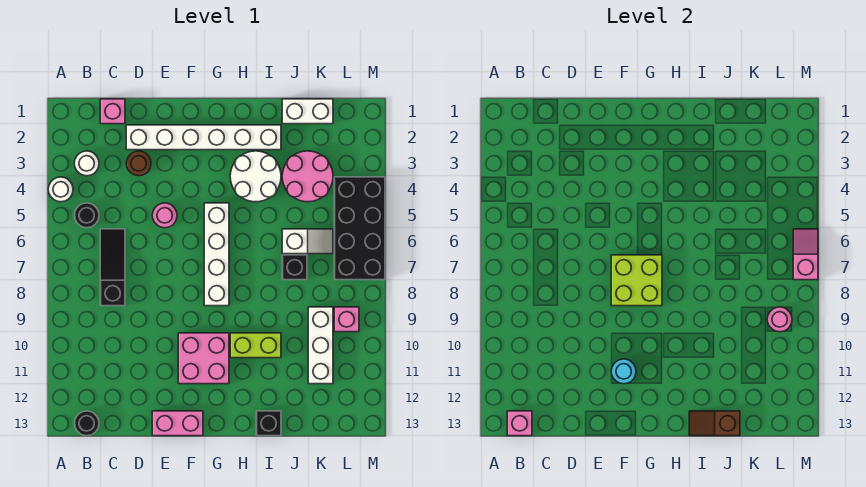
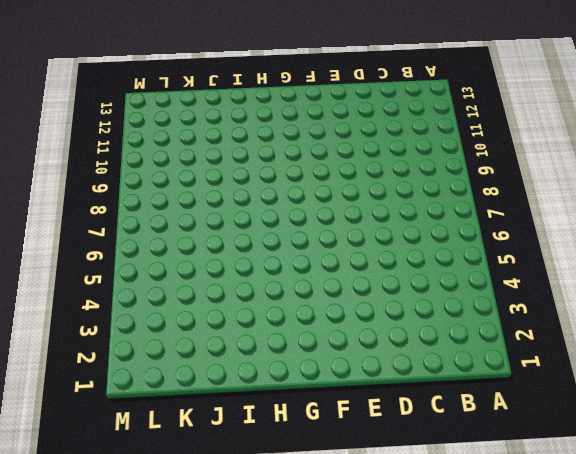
none -> white 1x1 round brick [48,177,73,202]
none -> white 1x1 round brick [74,151,99,176]
none -> black 1x1 round brick [74,203,99,228]

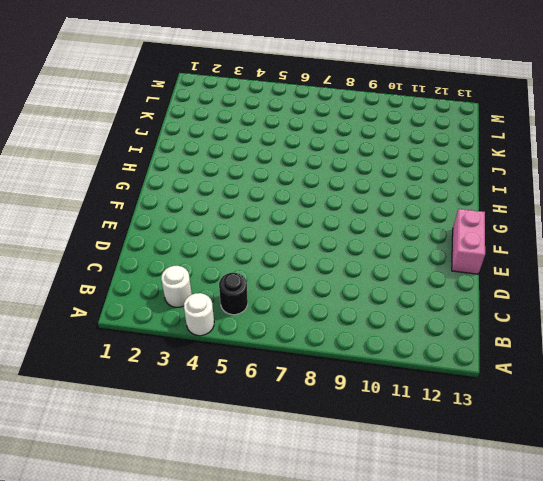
none -> black 1x1 round brick [74,411,99,436]
none -> pink 1x1 brick [100,99,125,124]
none -> black 1x3 slope [100,229,125,306]

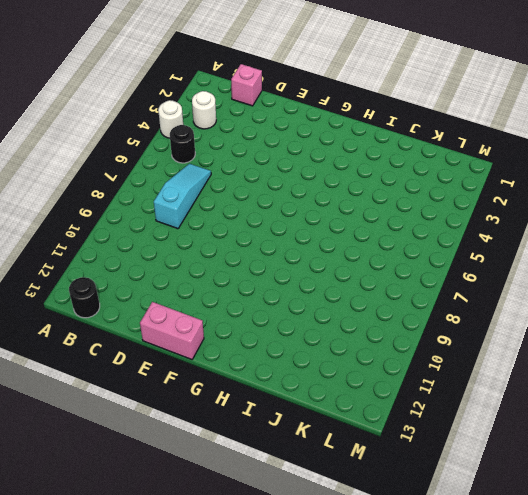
cyan 1x3 slope [154,164,211,229] -> black 1x3 slope [100,229,125,306]
none -> white 1x6 brick [126,125,281,150]
none -> brown 1x1 round brick [126,151,151,176]
none -> pink 1x1 round brick [152,203,177,228]

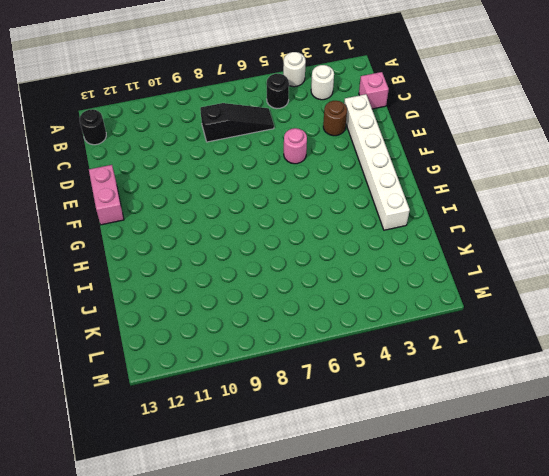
none -> pink 2x2 brick [178,333,229,384]
none -> white 1x4 brick [204,203,229,306]
none -> white 2x2 round brick [230,151,281,202]

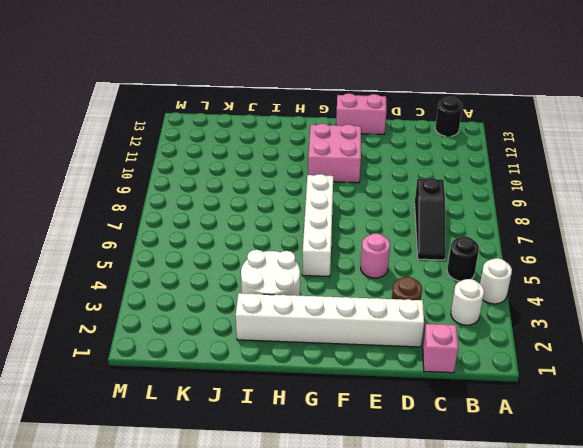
none -> lime 1x2 brick [230,333,281,358]
none -> black 1x1 brick [256,411,281,436]
none -> white 1x2 brick [282,99,333,124]

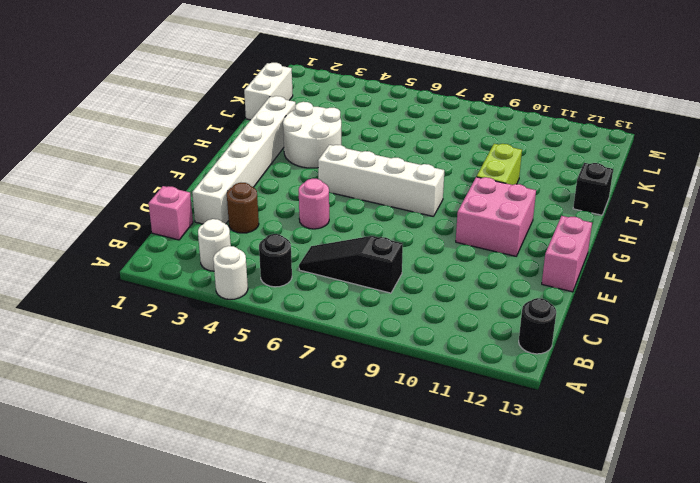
none -> pink 2x2 round brick [282,151,333,202]
none -> white 1x2 slope [282,229,333,254]
none -> black 1x1 brick [282,255,307,280]

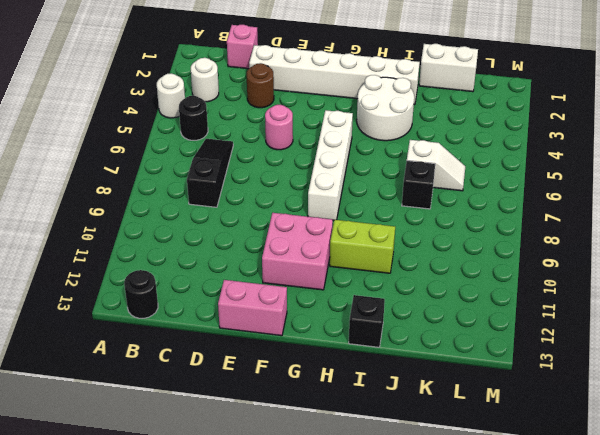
none -> pink 2x2 round brick [282,151,333,202]
none -> white 1x3 brick [308,307,333,384]
none -> black 2x4 brick [334,177,385,280]

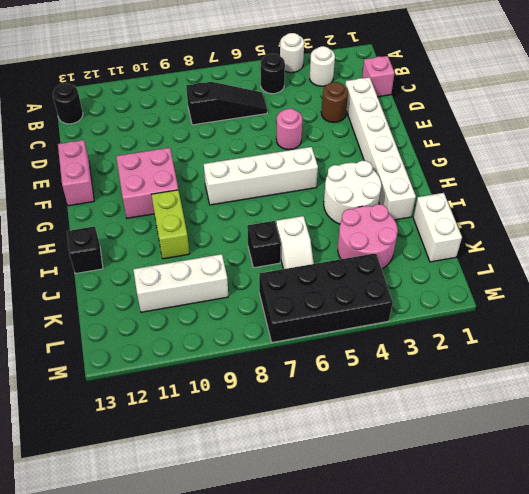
none -> pink 1x1 brick [334,307,359,332]
none -> pink 1x1 brick [507,411,532,436]
none -> lime 2x2 brick [611,255,662,306]

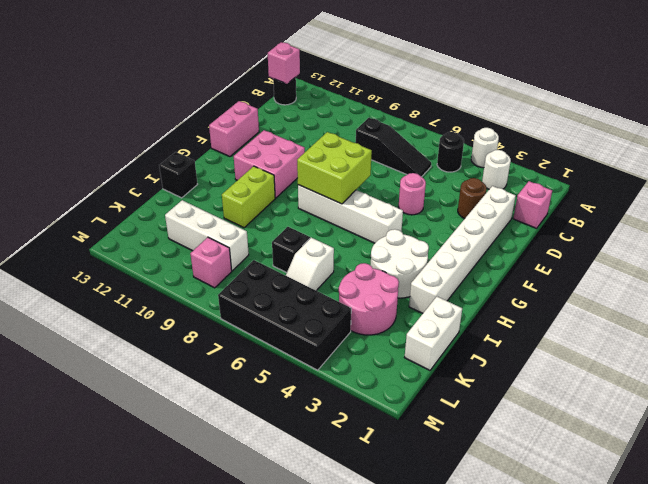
none -> cyan 1x1 round brick [611,359,636,384]
none -> brown 1x2 slope [689,411,740,436]
none -> pink 1x1 round brick [767,307,792,332]

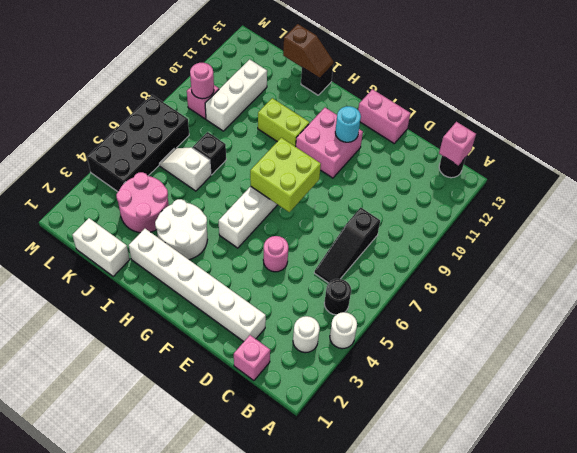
none -> brown 1x1 round brick [126,151,151,176]
none -> pink 1x2 slope [793,229,818,280]

